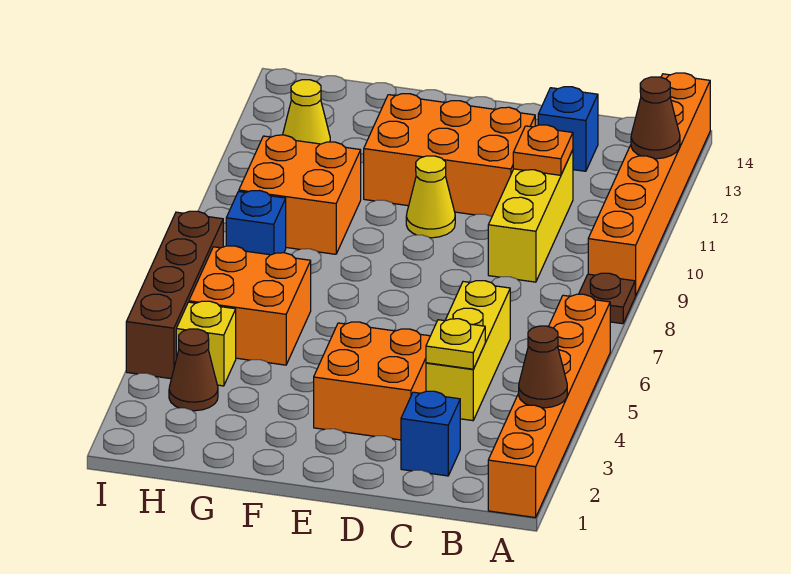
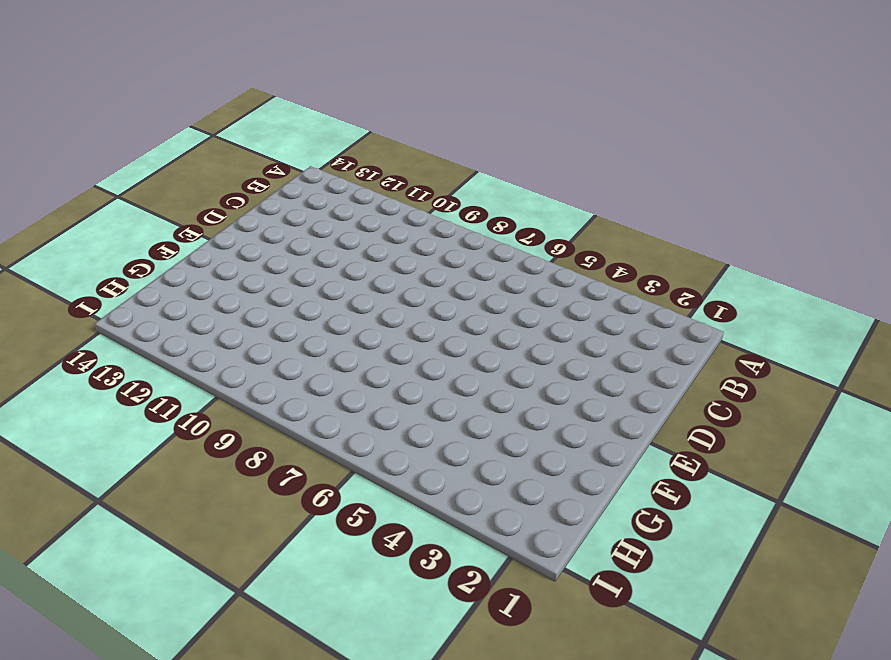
none -> orange 1x6 brick [488,294,610,518]
none -> brown 1x1 plate [579,273,635,324]
none -> orange 1x6 brick [588,73,710,296]

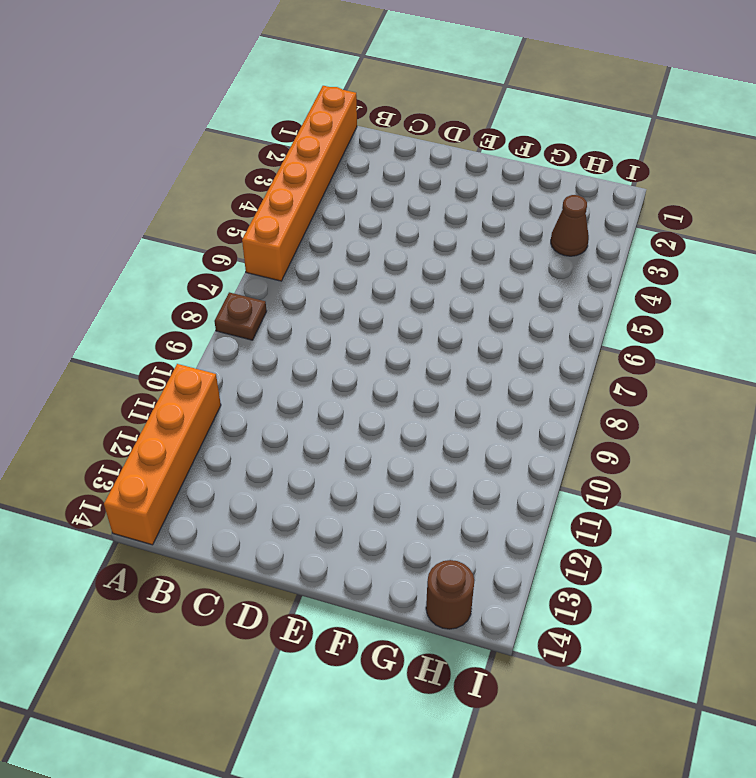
orange 1x4 brick [104,364,221,545] -> orange 1x6 brick [588,73,710,296]
brown 1x1 round brick [426,560,474,629] -> none
none -> blue 1x1 brick [401,391,460,476]
none -> yellow 1x3 brick [426,281,510,421]
none -> yellow 1x3 brick [488,150,573,282]

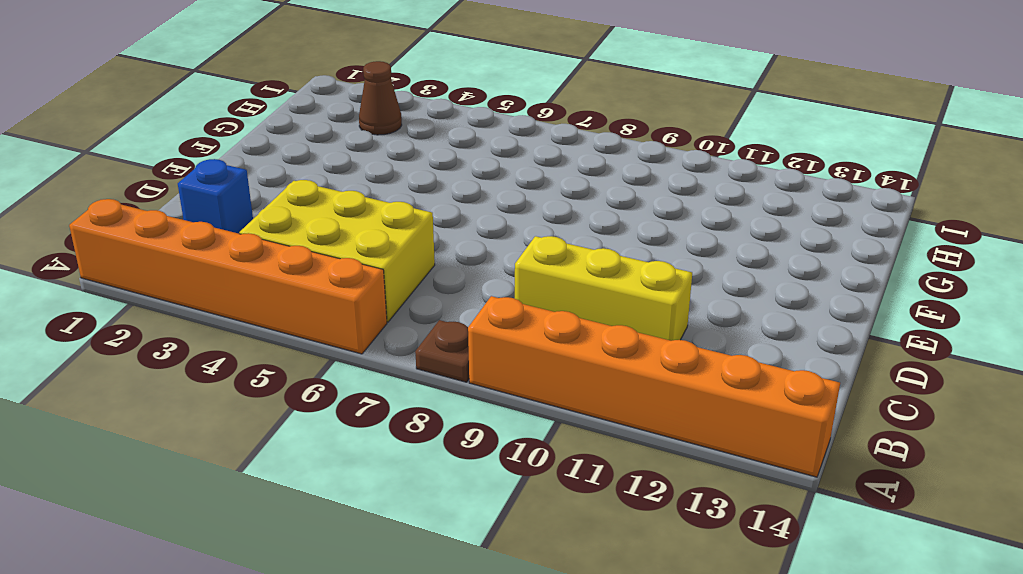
yellow 2x3 brick [239,180,435,322] -> yellow 1x3 brick [426,281,510,421]
none -> blue 1x1 brick [538,87,598,171]
none -> orange 2x2 brick [314,322,430,440]
none -> orange 2x3 brick [364,94,535,216]

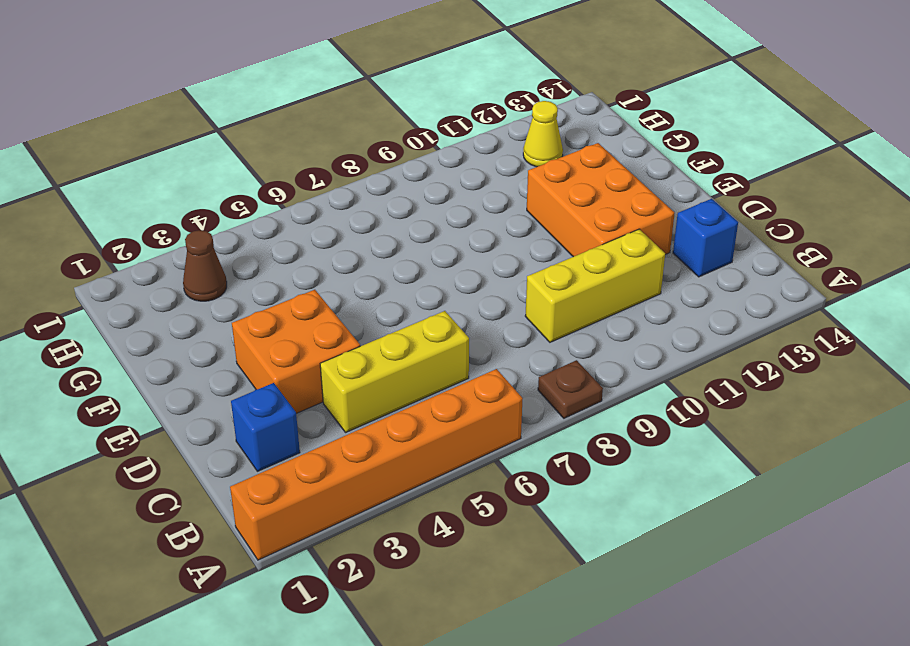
none -> orange 1x6 brick [588,73,710,296]
none -> yellow 1x1 cone [406,156,455,238]
none -> orange 2x2 brick [189,246,311,365]

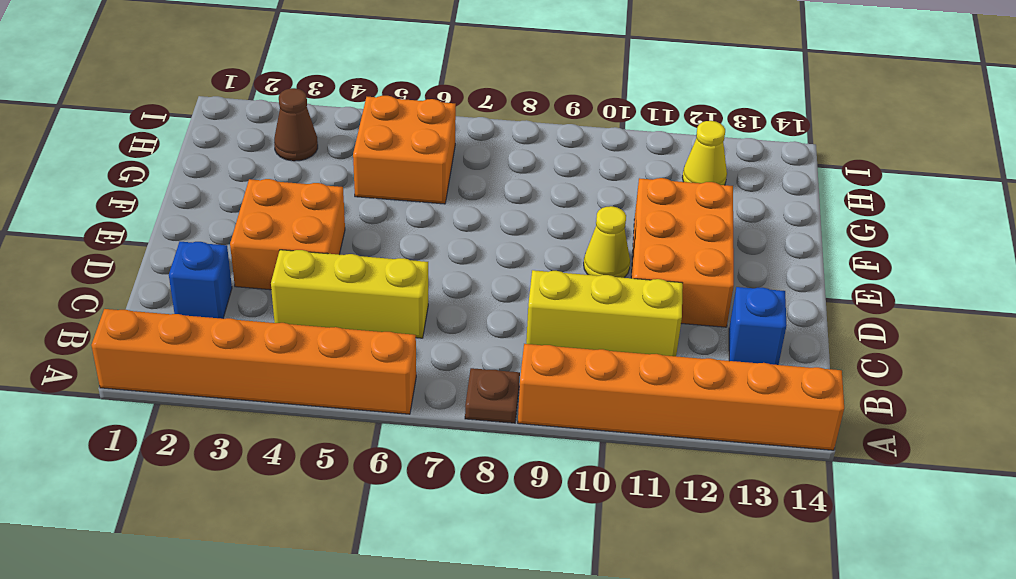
none -> orange 2x2 brick [239,135,361,254]
none -> yellow 1x1 brick [176,301,236,386]
none -> blue 1x1 brick [226,191,286,255]

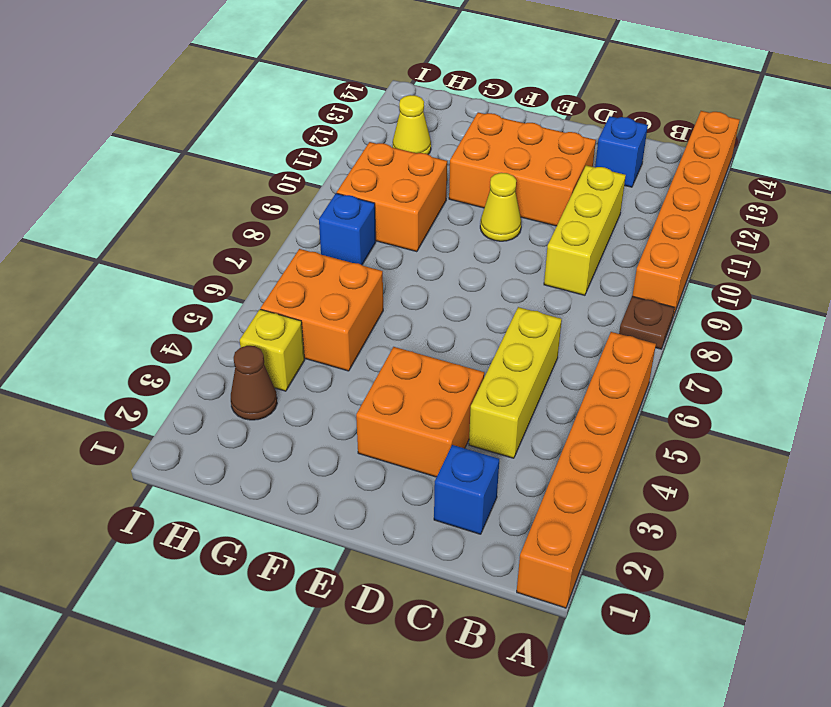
none -> brown 1x4 brick [126,211,223,379]
none -> brown 1x1 cone [519,326,567,408]
none -> brown 1x1 cone [631,77,680,159]

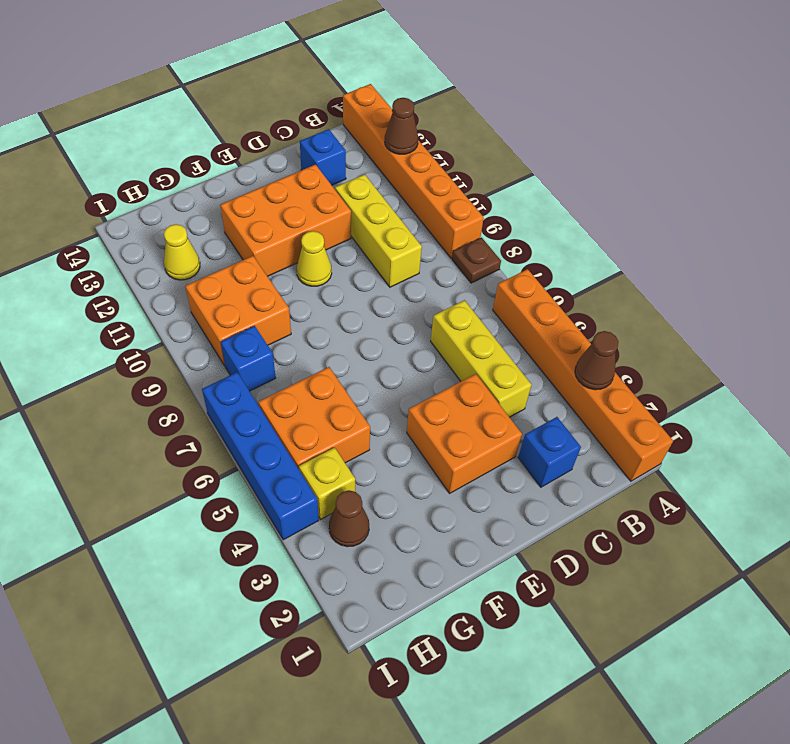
blue 1x4 brick [202,372,319,540] -> brown 1x4 brick [126,211,223,379]
none -> yellow 1x1 plate [426,319,485,369]
none -> orange 1x1 plate [513,125,573,175]

